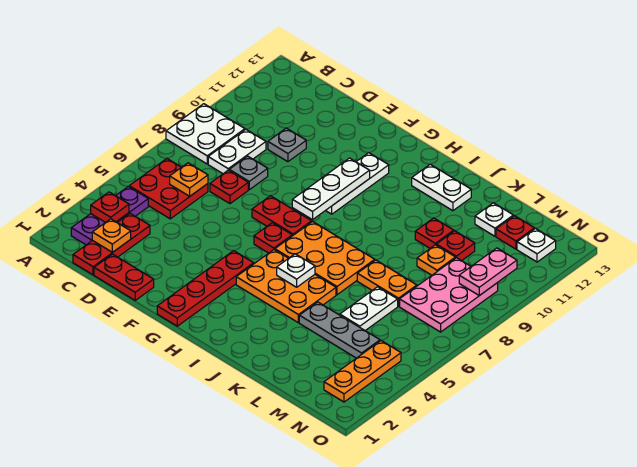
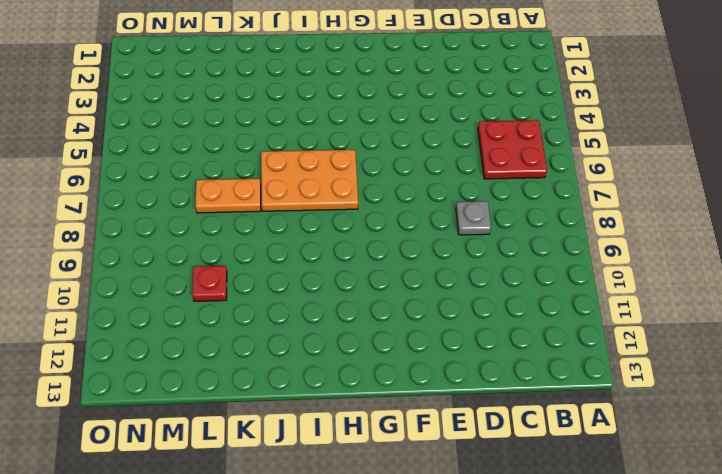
none -> white 2x2 plate [166,104,245,164]
none -> purple 1x3 plate [71,186,148,245]
none -> red 1x3 plate [73,213,150,275]
none -> white 1x2 plate [208,130,266,174]

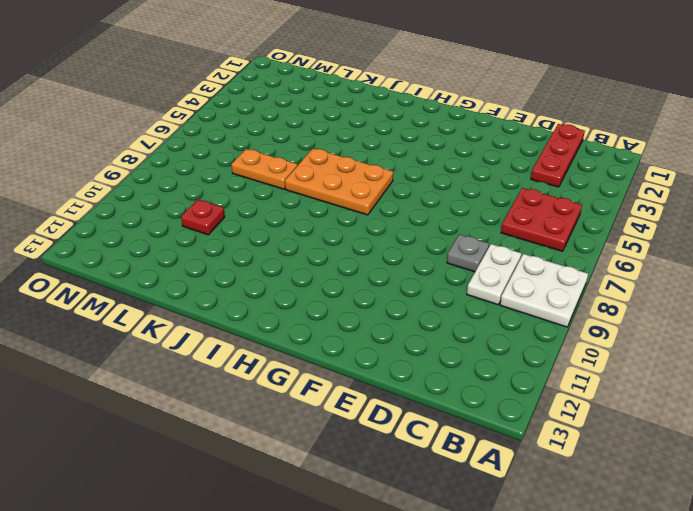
none -> purple 1x3 plate [71,186,148,245]
none -> red 1x2 plate [94,254,154,300]
none -> red 1x1 plate [210,170,248,204]
none -> grey 1x1 plate [268,128,306,162]

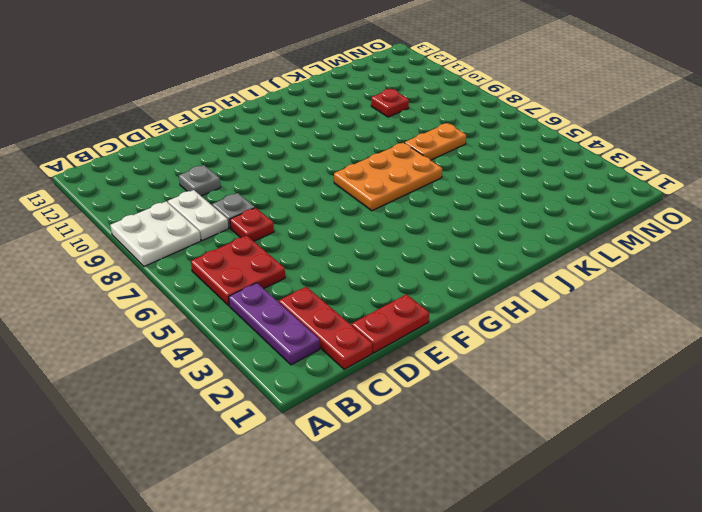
none -> red 1x2 plate [252,196,312,236]
none -> red 1x4 plate [157,251,254,326]
none -> red 1x1 plate [254,223,292,253]
none -> white 1x3 plate [326,153,389,214]

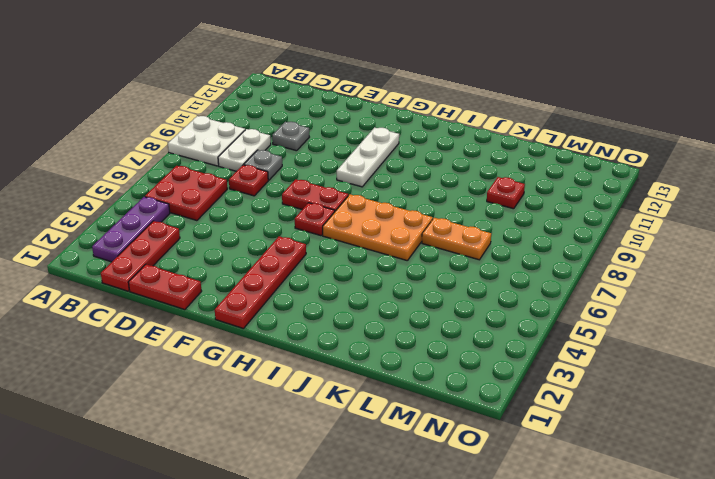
none -> orange 2x3 plate [236,250,336,323]
none -> white 1x2 plate [412,164,471,211]
none -> grey 1x3 plate [299,302,380,358]
none -> red 1x1 plate [415,218,454,248]

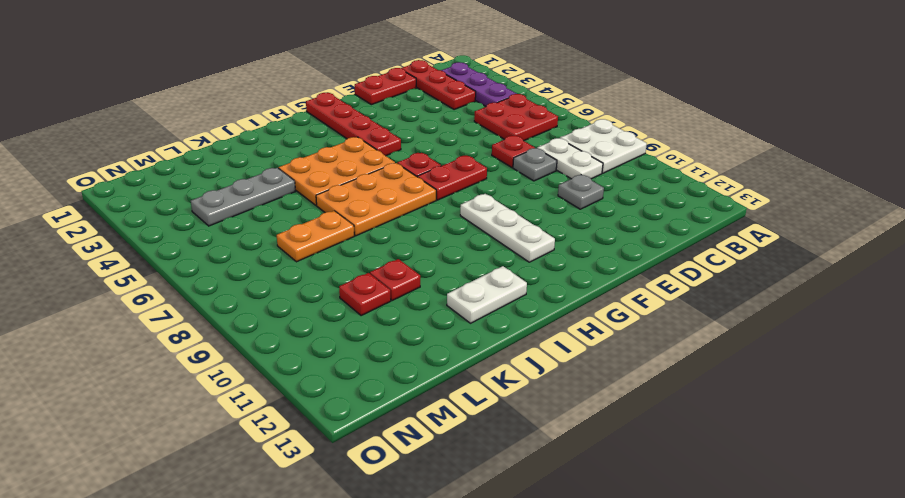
none -> white 1x2 plate [340,287,398,331]
none -> orange 1x1 plate [417,245,455,275]
none -> white 1x1 plate [475,203,513,236]
none -> pink 2x3 plate [400,258,498,332]

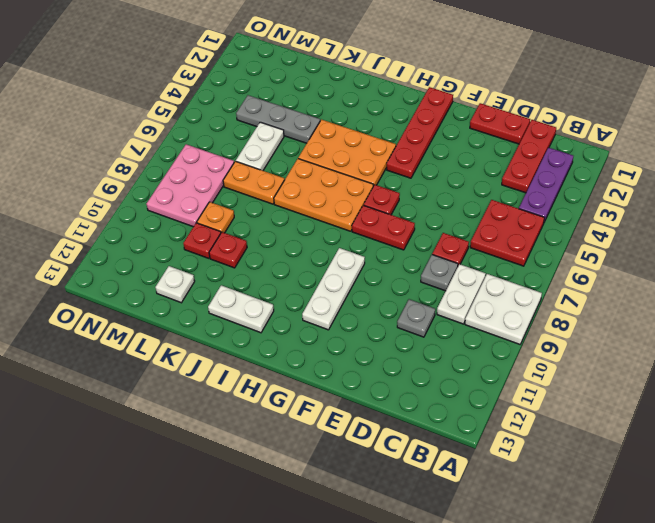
none -> red 1x1 plate [496,216,534,249]
none -> orange 1x3 plate [324,341,401,402]
none -> white 1x1 plate [517,229,556,262]
none -> red 1x1 plate [91,192,129,222]

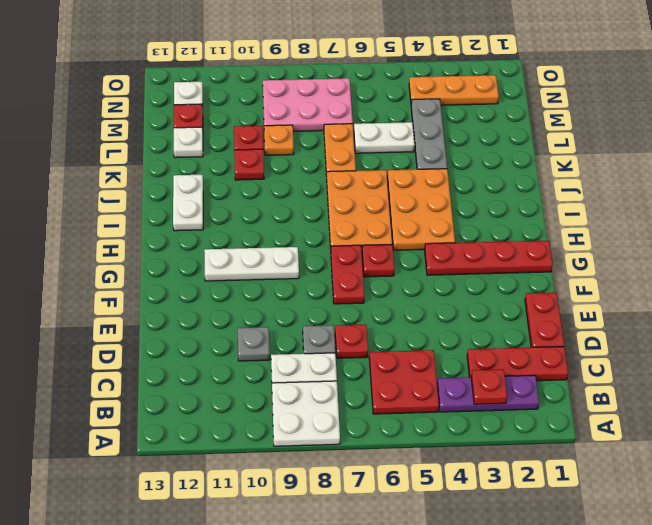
none -> orange 1x1 plate [92,219,131,252]
none -> orange 1x1 plate [170,163,208,196]
none -> white 1x3 plate [292,158,370,220]
none -> white 1x1 plate [277,254,315,287]

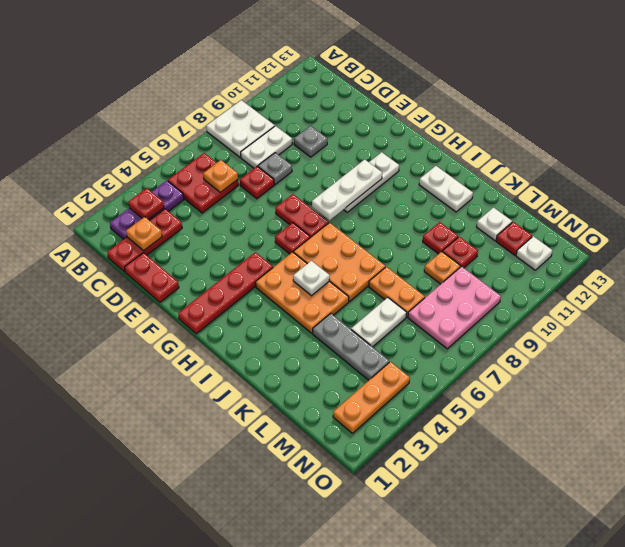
none -> pink 1x2 plate [459,248,517,296]

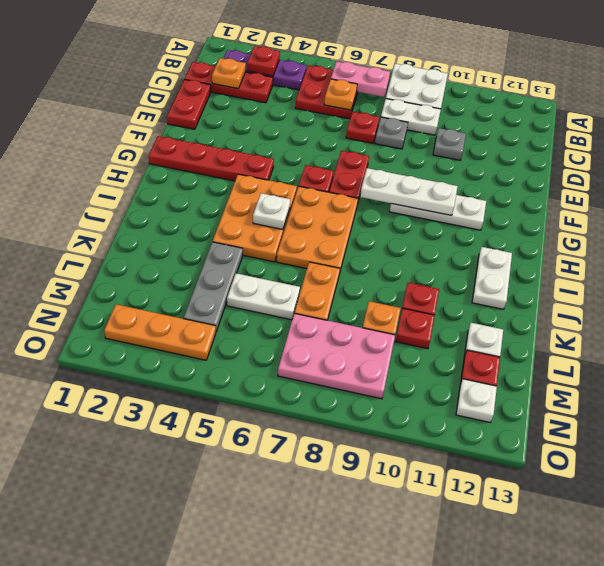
pink 1x2 plate [331,61,390,97] -> pink 1x2 plate moved to [459,248,517,296]

